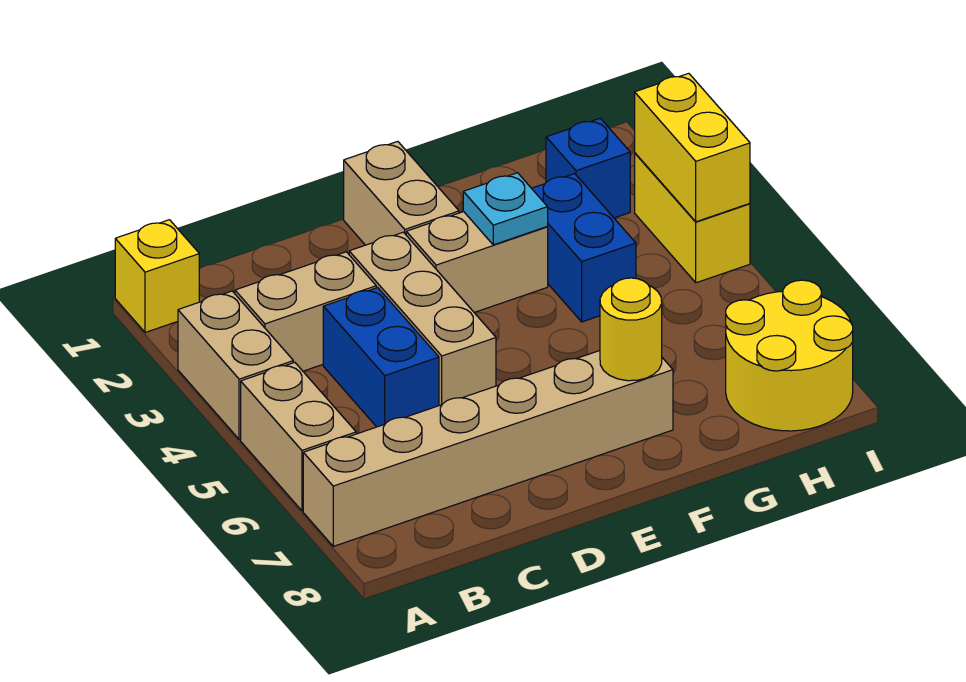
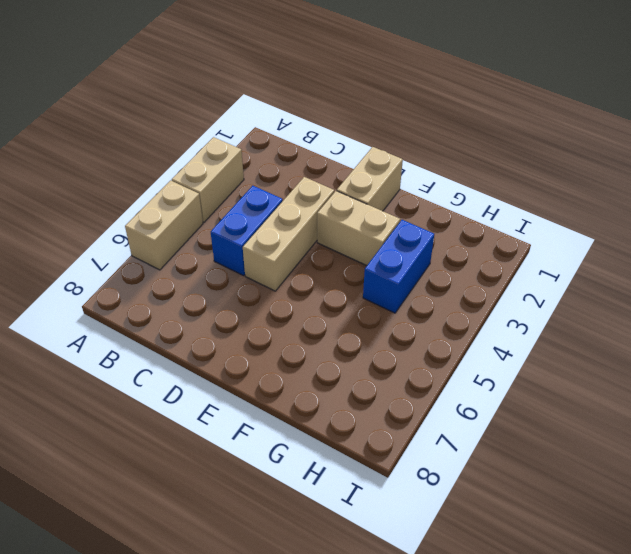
none -> yellow 1x1 brick [115,220,199,333]
none -> tan 1x6 brick [303,351,673,546]
none -> tan 1x2 brick [235,252,376,371]

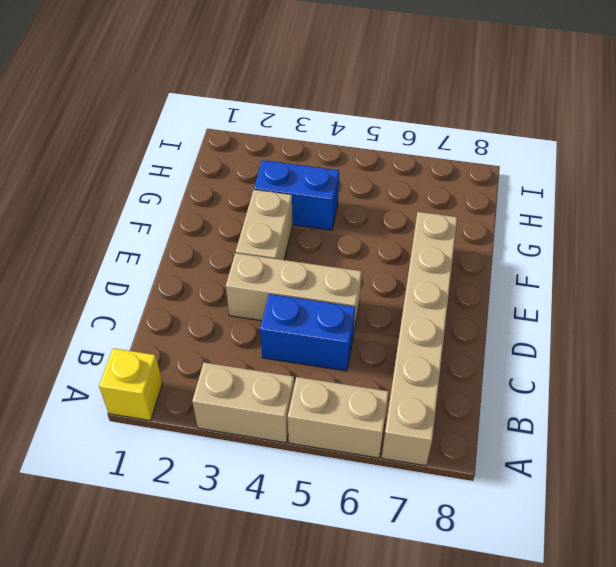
none -> tan 1x2 brick [235,252,376,371]
none -> tan 1x2 brick [344,141,459,245]
none -> blue 1x1 brick [546,118,630,218]

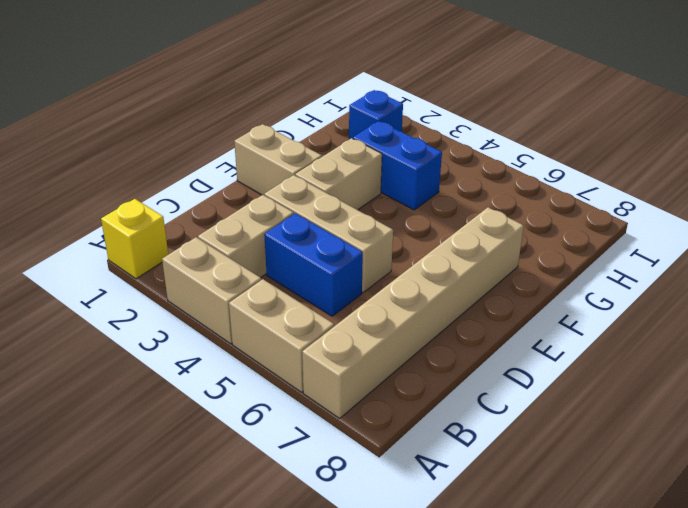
none -> yellow 2x2 round brick [726,280,853,431]
none -> yellow 1x2 brick [635,153,750,283]
none -> cyan 1x1 plate [463,173,548,245]

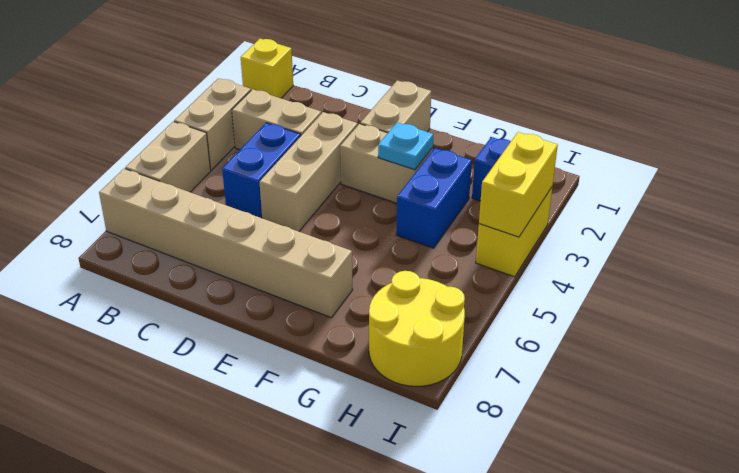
none -> yellow 1x1 round brick [600,278,662,381]

